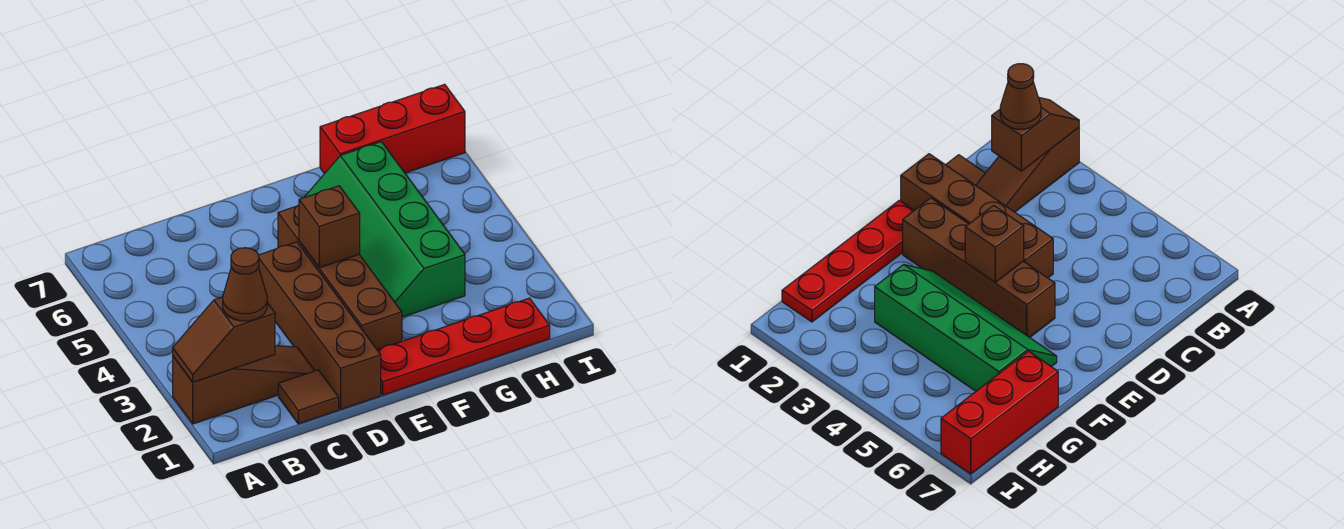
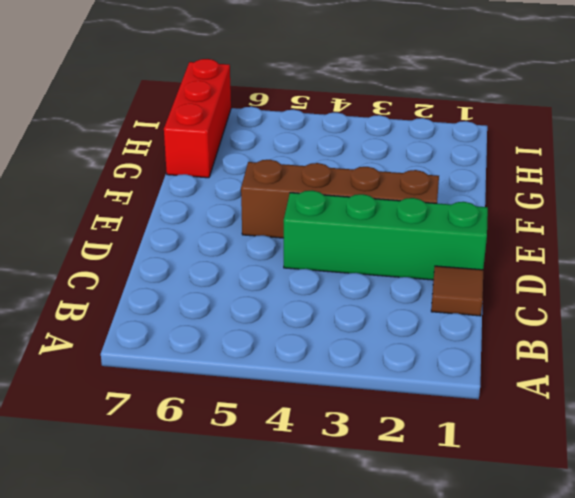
green 1x4 brick [284,190,488,280] -> brown 1x4 brick [259,242,381,409]
none -> brown 1x3 slope [173,346,315,424]
none -> red 1x4 plate [378,298,550,395]

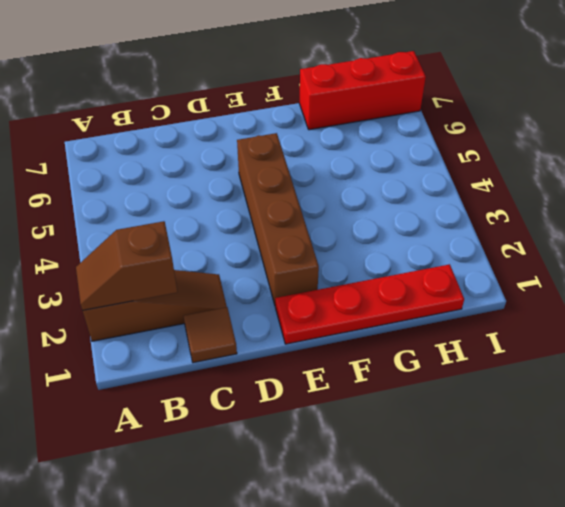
none -> brown 1x4 brick [259,242,381,409]
none -> green 2x4 slope [304,142,465,317]

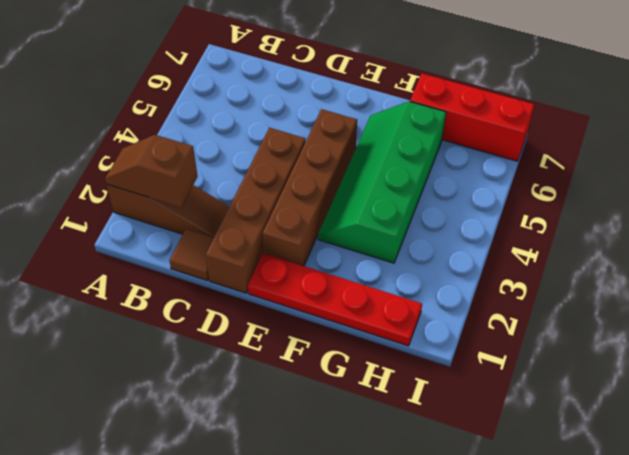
none -> brown 1x1 brick [299,186,360,268]
none -> brown 1x1 cone [223,248,267,321]

